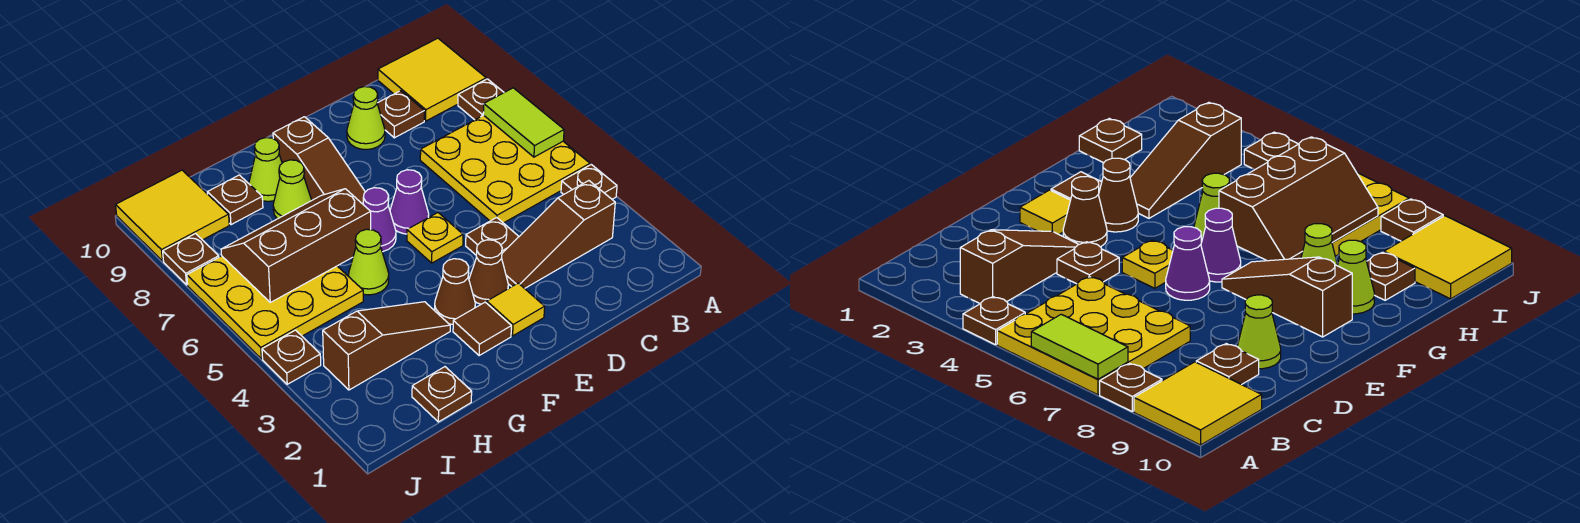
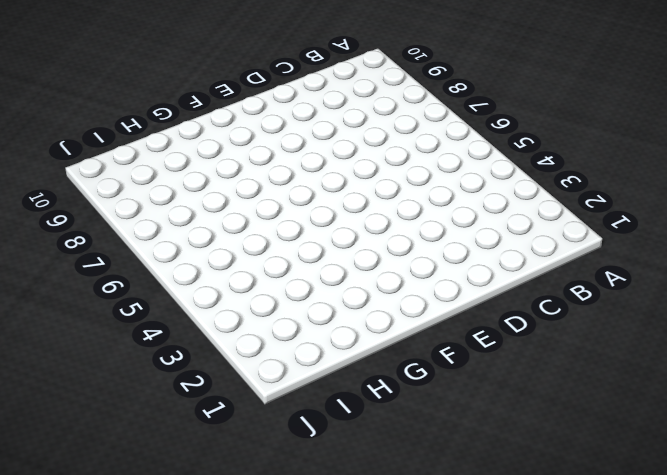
none -> brown 1x1 plate [561,165,617,199]
none -> yellow 3x3 plate [420,115,590,223]
none -> brown 1x1 plate [458,79,504,120]

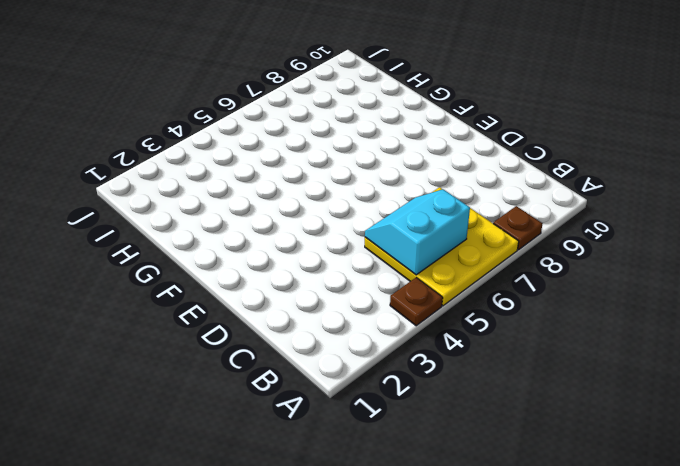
cyan 2x2 slope [365,189,470,275] -> none
none -> yellow 2x2 tile [378,38,486,121]
none -> brown 1x3 slope [502,181,615,288]
none -> brown 1x1 plate [377,91,424,138]

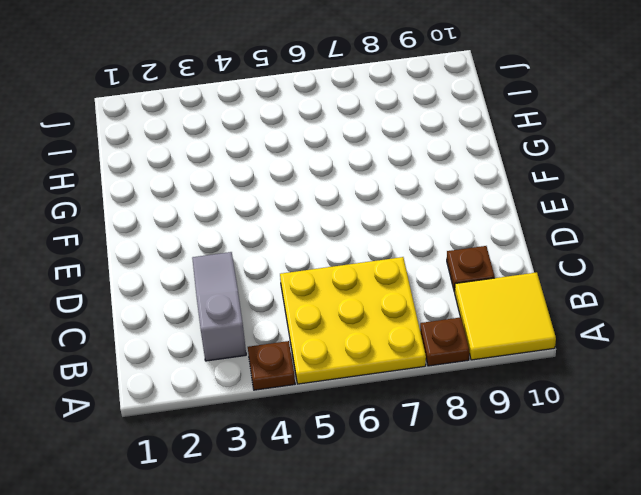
grey 1x3 slope [192,252,246,361] -> brown 1x3 slope [502,181,615,288]
none -> brown 1x1 plate [466,217,519,255]
none -> lime 1x1 cone [347,87,385,150]
none -> yellow 1x1 tile [487,283,545,336]

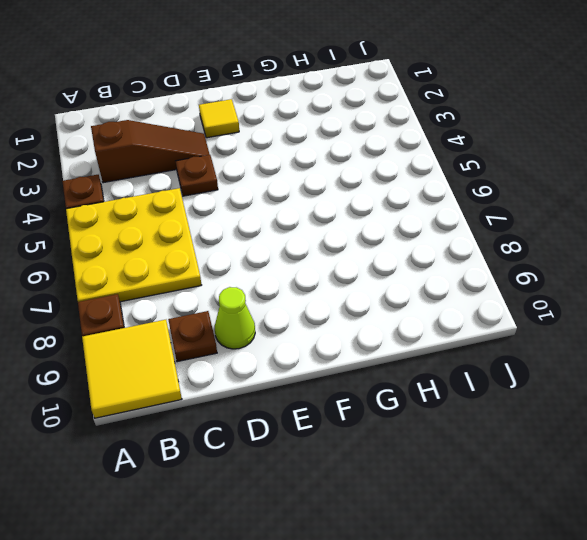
none -> brown 1x1 cone [469,240,508,304]
none -> yellow 1x1 plate [407,213,463,263]
none -> purple 1x1 cone [390,170,429,234]

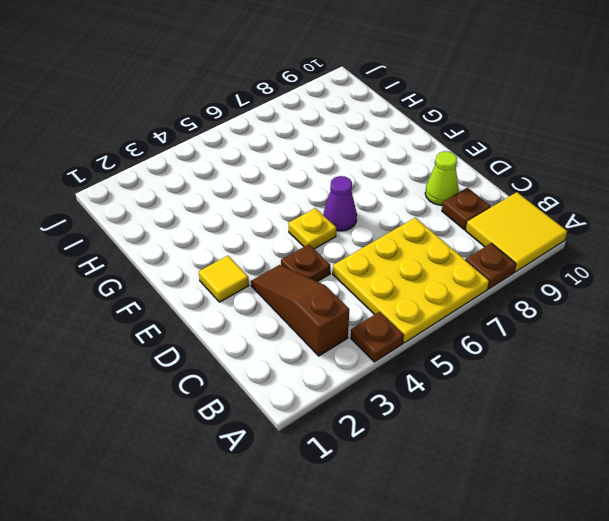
none -> brown 1x1 cone [469,240,508,304]
none -> brown 1x1 tile [453,302,511,356]
none -> brown 1x1 cone [435,259,475,324]

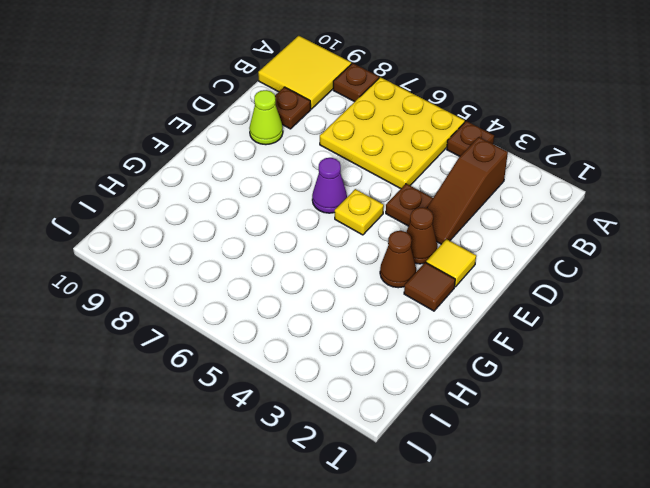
none -> purple 1x1 cone [363,188,396,252]
none -> brown 1x3 slope [273,117,365,205]
none -> brown 1x3 slope [323,302,450,390]

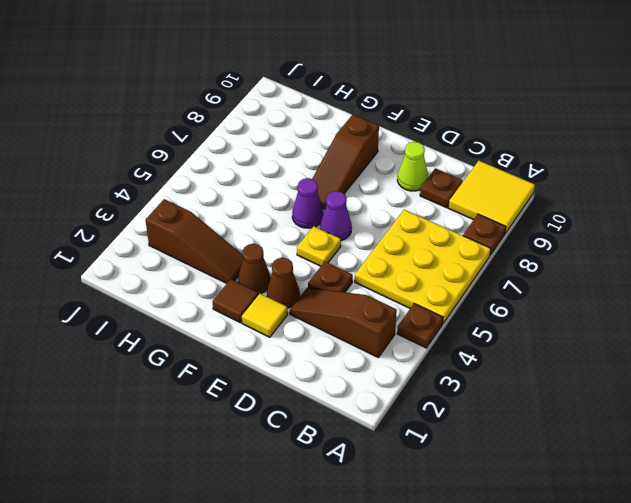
none -> lime 1x1 cone [348,229,389,295]
none -> lime 1x1 cone [273,160,312,219]
none -> lime 1x1 cone [249,138,282,201]

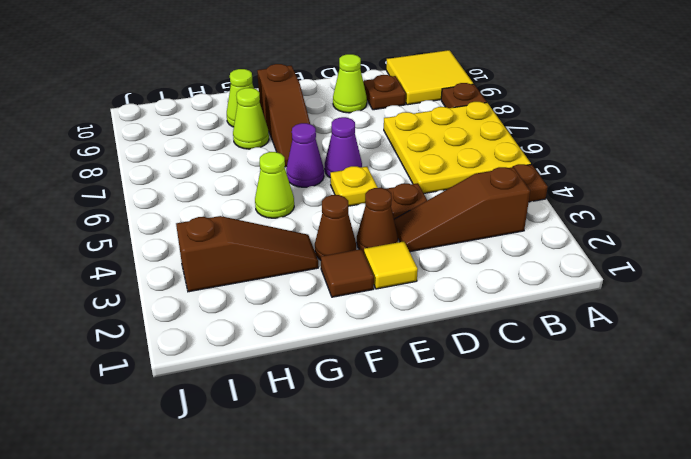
none -> brown 1x1 plate [412,367,472,422]
none -> yellow 3x3 plate [187,256,363,359]
none -> brown 1x1 plate [207,175,263,225]

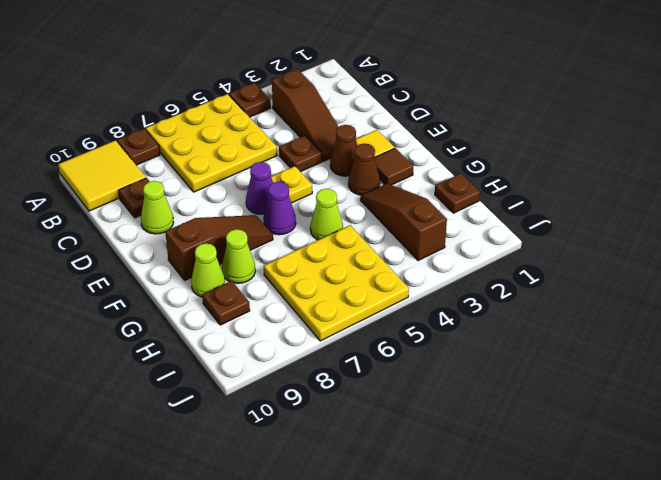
none -> yellow 2x2 tile [116,170,229,261]
none -> brown 1x1 plate [262,330,321,384]
none -> brown 1x1 plate [163,234,219,285]

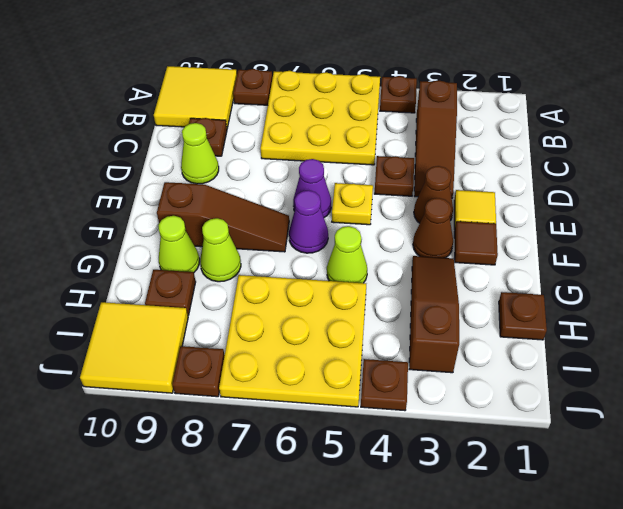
none -> lime 1x2 tile [483,88,564,157]
none -> brown 2x3 slope [221,189,371,302]

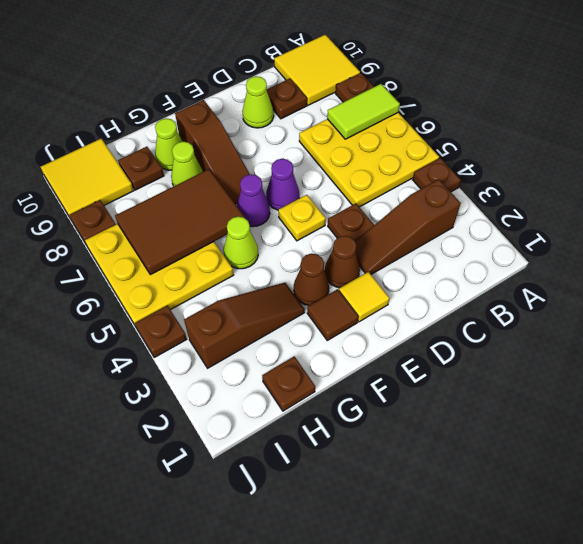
lime 1x2 tile [327,84,400,139] -> lime 1x2 tile turned to [483,88,564,157]
brown 2x3 tile [115,169,245,275] -> brown 2x3 slope [221,189,371,302]

